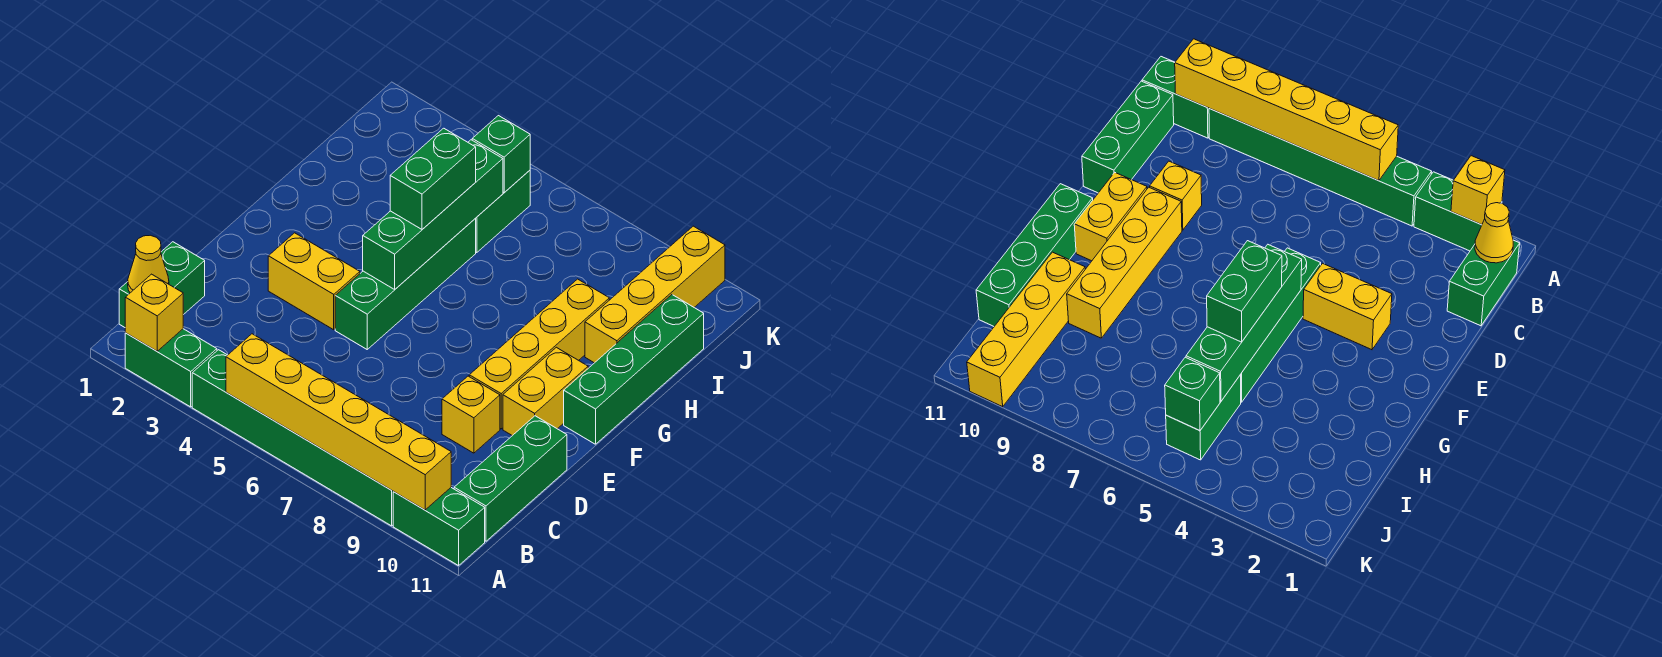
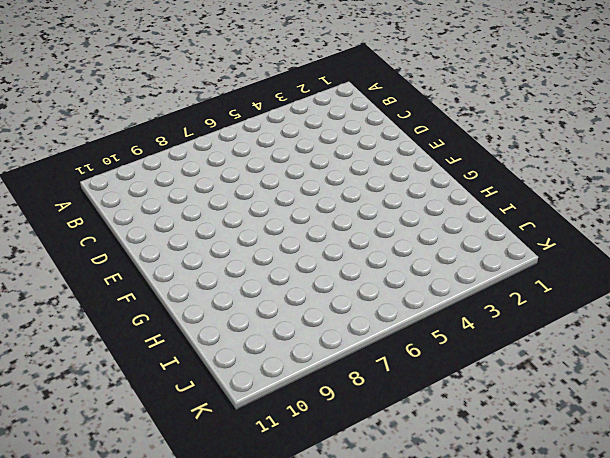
none -> green 1x2 brick [125,329,217,407]
none -> green 1x6 brick [192,350,393,526]
none -> green 1x2 brick [393,488,485,566]

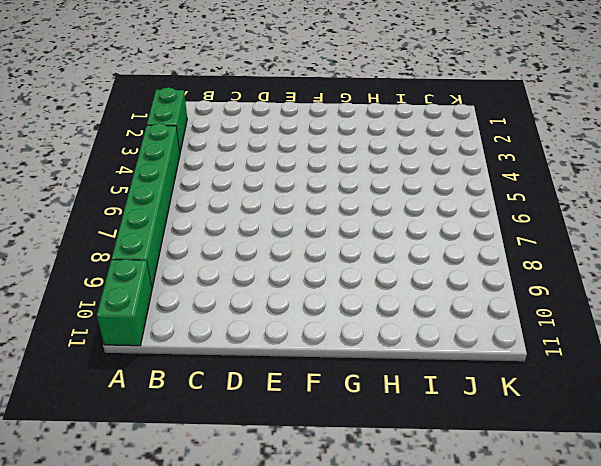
none -> green 1x2 brick [119,242,205,327]
none -> green 1x3 brick [454,416,567,541]
none -> yellow 1x1 brick [442,376,500,453]

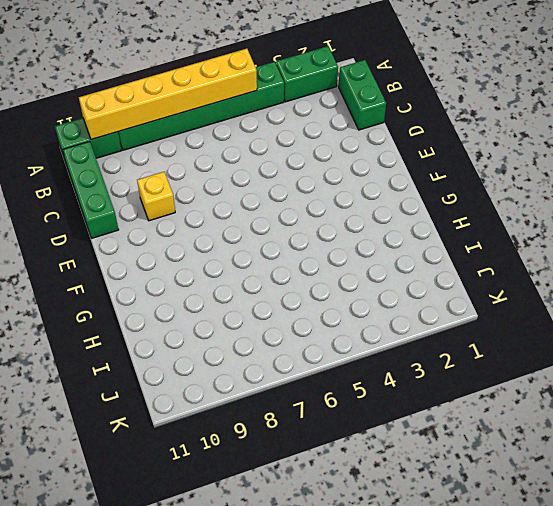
none -> yellow 1x2 brick [268,233,360,330]
none -> green 1x4 brick [335,219,476,349]
none -> yellow 1x4 brick [469,279,609,429]

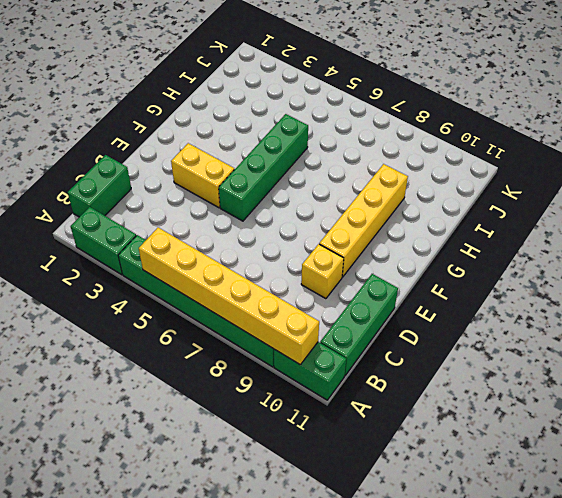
none -> yellow 1x2 brick [503,347,588,436]
none -> green 1x4 brick [564,295,704,444]
none -> yellow 1x4 brick [585,226,725,363]

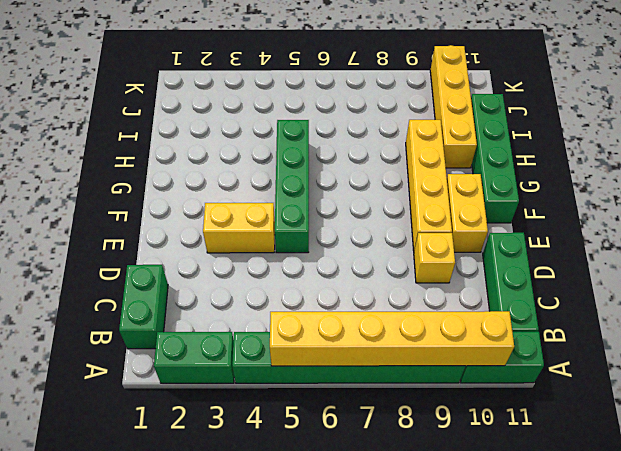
none -> green 1x2 brick [475,170,530,253]
none -> yellow 1x1 brick [125,274,183,351]
none -> yellow 1x1 cone [128,235,169,293]

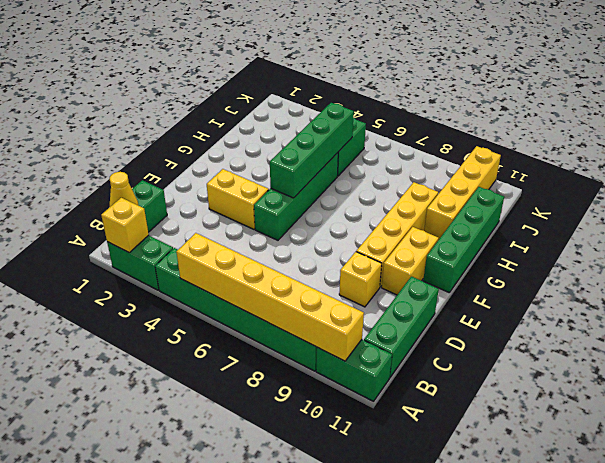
none -> green 1x1 brick [472,116,530,192]
none -> green 1x2 brick [390,128,476,229]

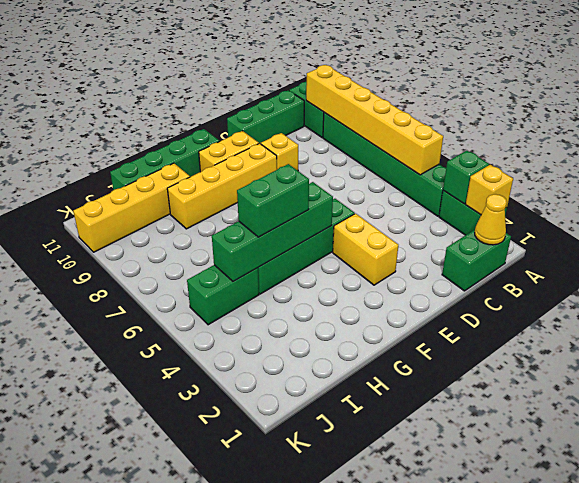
green 1x1 brick [443,151,489,204] -> green 1x1 brick moved to [472,116,530,192]

